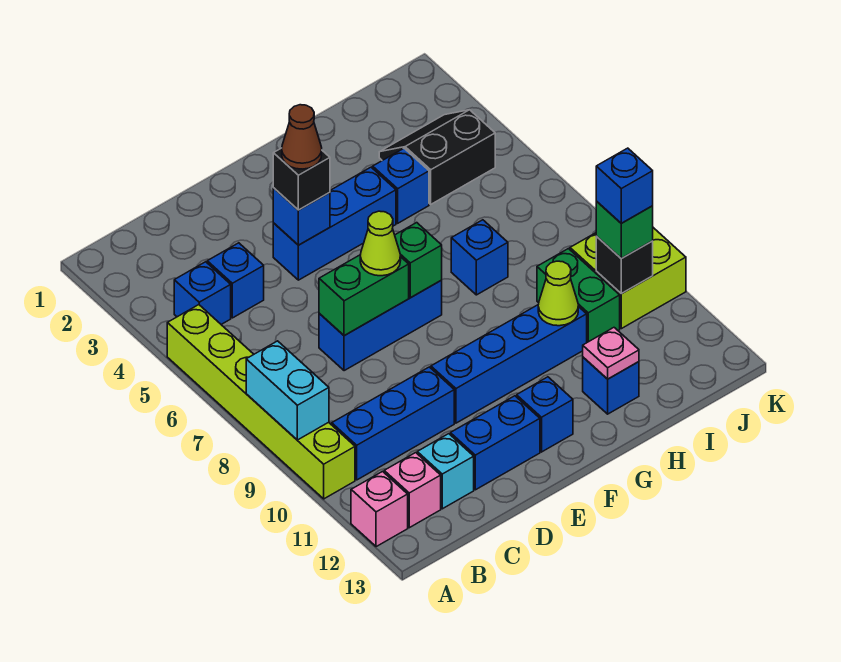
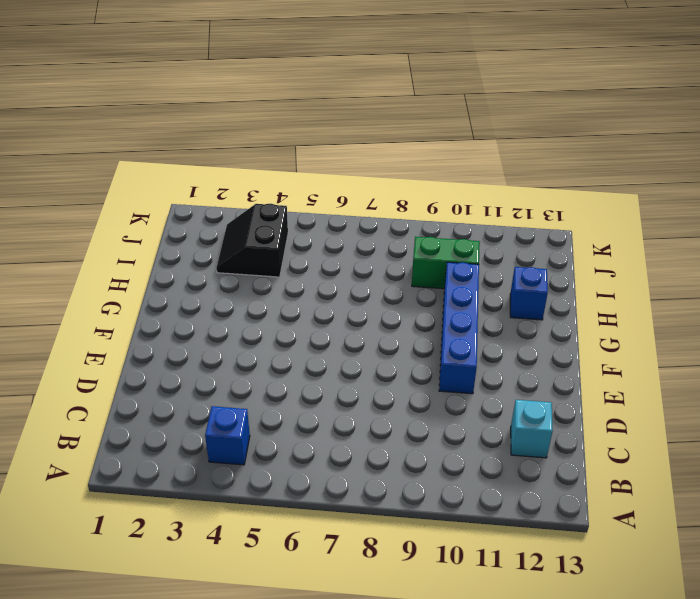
none -> lime 1x6 brick [167,305,355,499]
none -> pink 1x1 brick [351,472,408,547]
none -> blue 1x3 brick [332,367,454,480]
none -> pink 1x1 brick [384,453,441,528]

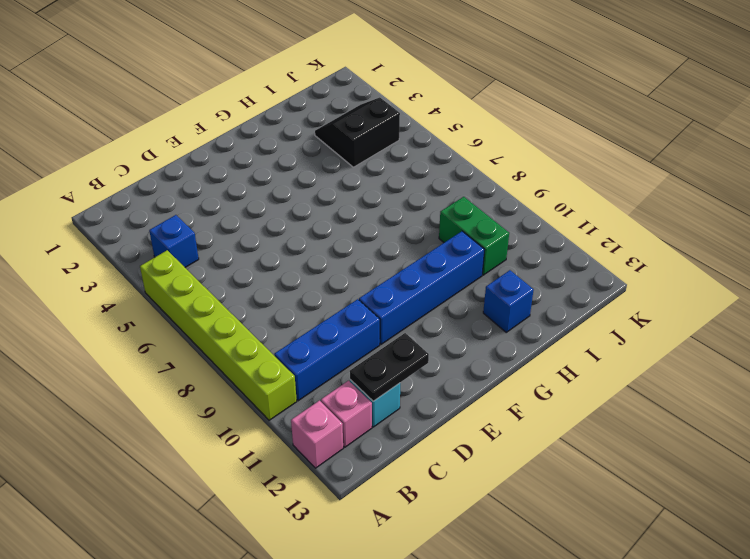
black 1x2 plate [350,333,429,401] -> none
none -> blue 1x1 brick [207,243,264,318]
none -> blue 1x3 brick [319,280,442,371]
none -> blue 1x2 brick [450,396,540,490]
none -> blue 1x3 brick [273,167,396,280]

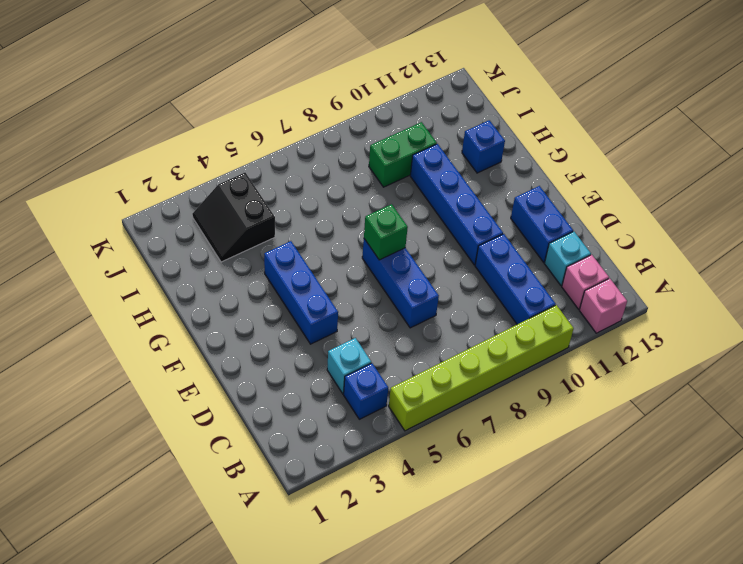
cyan 1x1 brick [327,338,371,394] -> blue 1x1 brick [207,243,264,318]
none -> blue 1x1 brick [517,377,573,452]
none -> blue 1x1 brick [373,148,429,223]
none -> blue 1x1 brick [451,220,508,295]
none -> lime 2x2 brick [570,228,686,329]

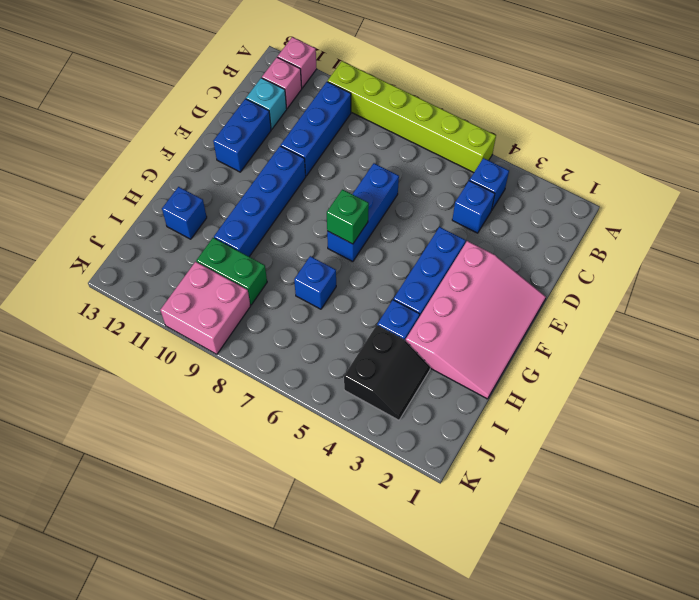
pink 3x4 slope [406,241,546,399] -> none
pink 2x2 brick [160,262,250,354] -> lime 2x2 brick [570,228,686,329]
none -> blue 1x1 brick [517,377,573,452]
none -> cyan 1x2 brick [246,341,329,440]
none -> green 1x2 brick [319,255,409,336]
none -> blue 1x1 brick [273,188,330,245]

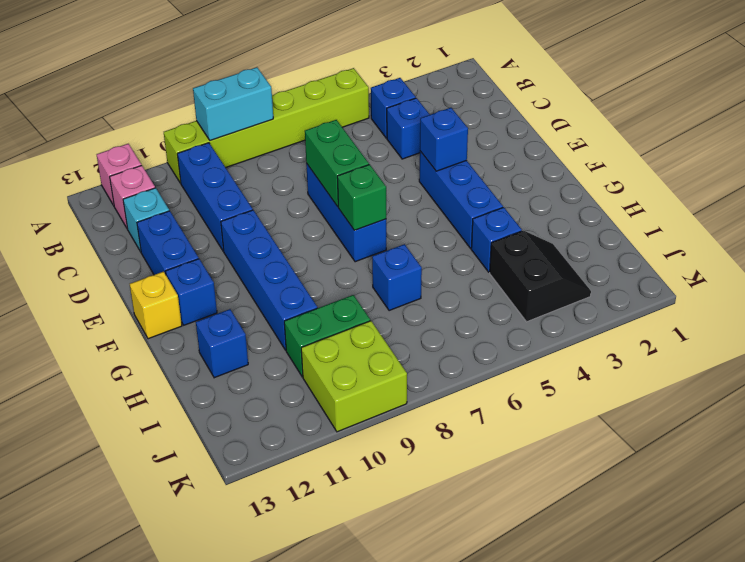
yellow 1x1 brick [130,272,182,339] -> none
none -> lime 1x1 cone [538,261,578,326]
none -> pink 1x1 plate [583,328,639,379]
none -> black 1x1 brick [596,236,653,294]
none -> black 1x1 brick [273,148,330,210]

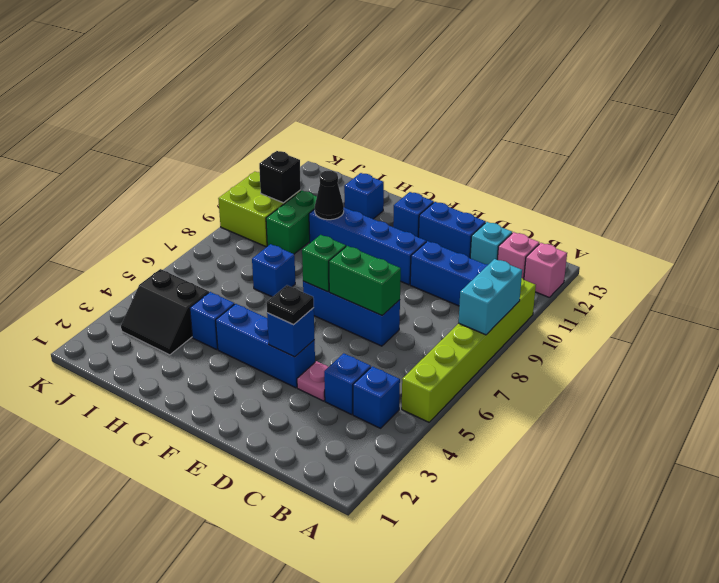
pink 1x1 plate [297,361,328,401] -> pink 1x1 plate moved to [583,328,639,379]
black 1x1 plate [267,285,314,325] -> black 1x1 brick [273,148,330,210]
black 1x1 cone [315,171,344,220] -> lime 1x1 cone [538,261,578,326]
none -> lime 1x1 cone [360,211,401,276]
none -> green 1x1 brick [596,201,653,258]
none -> brown 1x1 cone [282,105,322,169]
none -> blue 1x1 brick [596,148,653,223]

